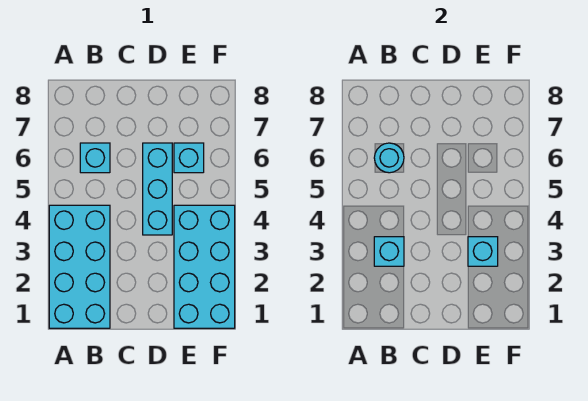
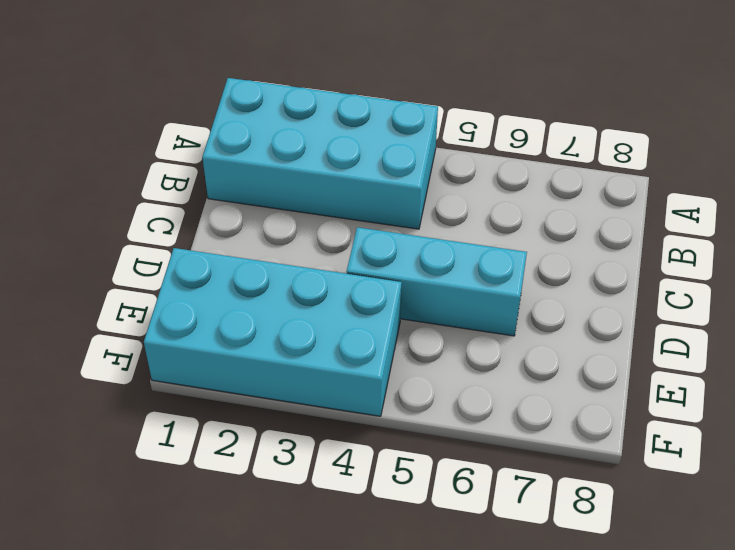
none -> cyan 1x1 brick [80,143,110,173]
none -> cyan 1x1 brick [174,143,204,173]

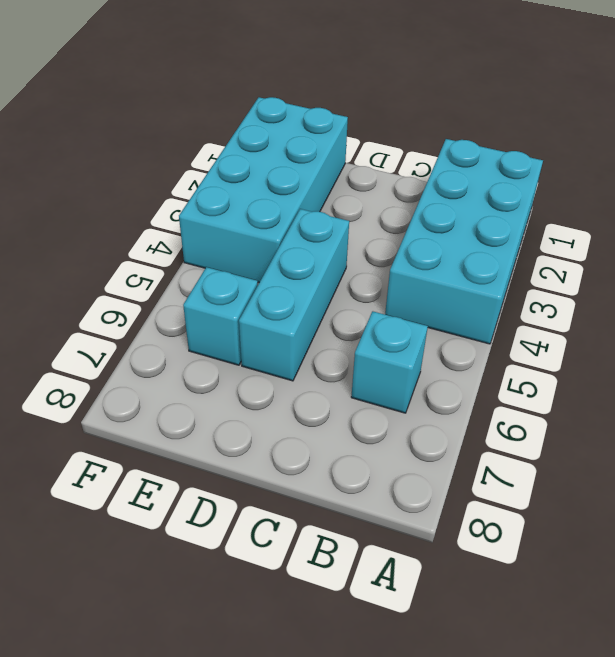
none -> cyan 1x1 brick [374,237,404,266]
none -> cyan 1x1 round brick [374,143,404,173]

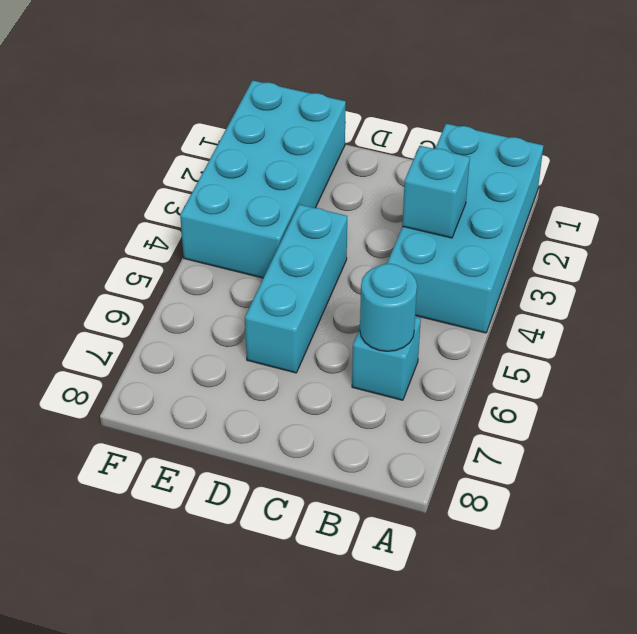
none -> cyan 1x1 brick [174,143,204,173]
none -> cyan 1x1 brick [468,237,498,266]

